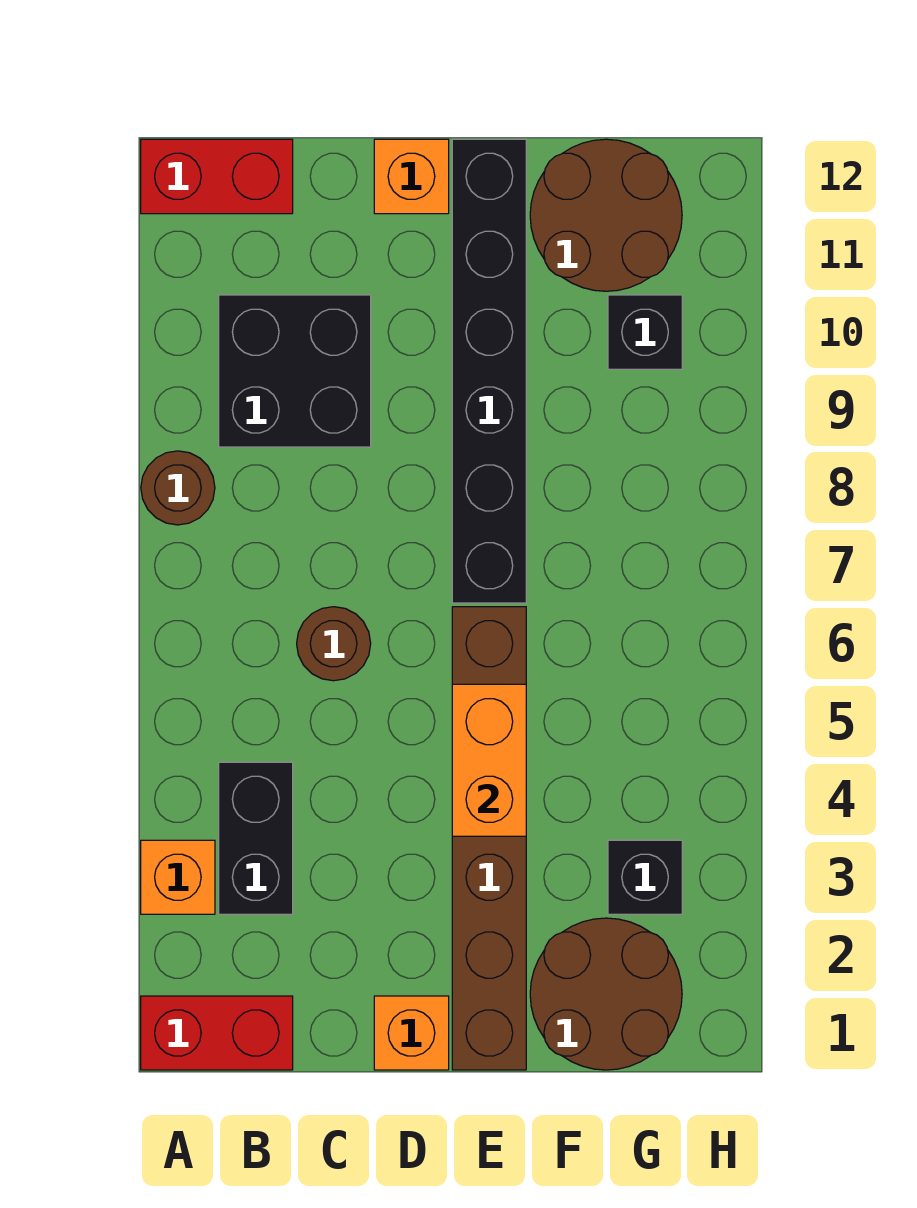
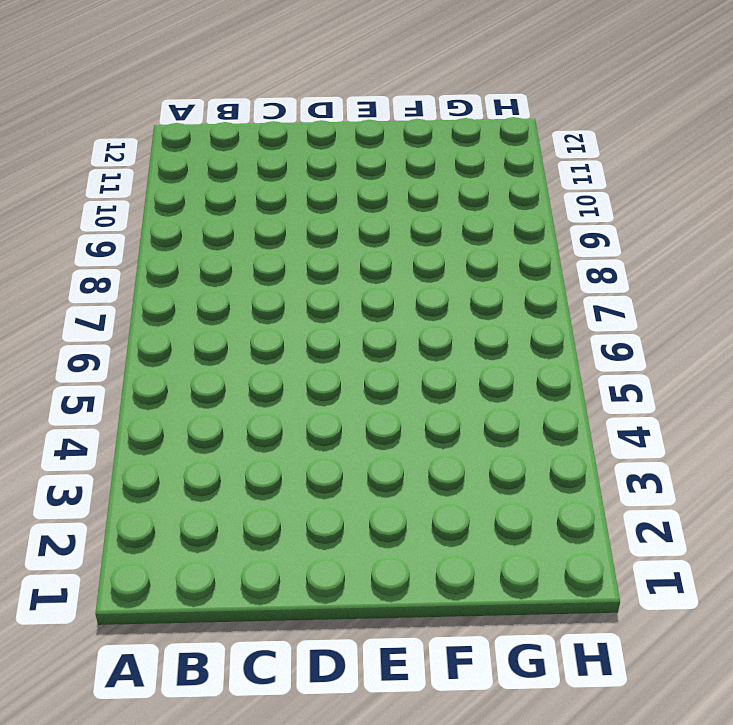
none -> red 1x2 brick [141,996,293,1070]
none -> orange 1x1 brick [141,840,215,914]
none -> brown 1x1 round brick [141,451,215,525]

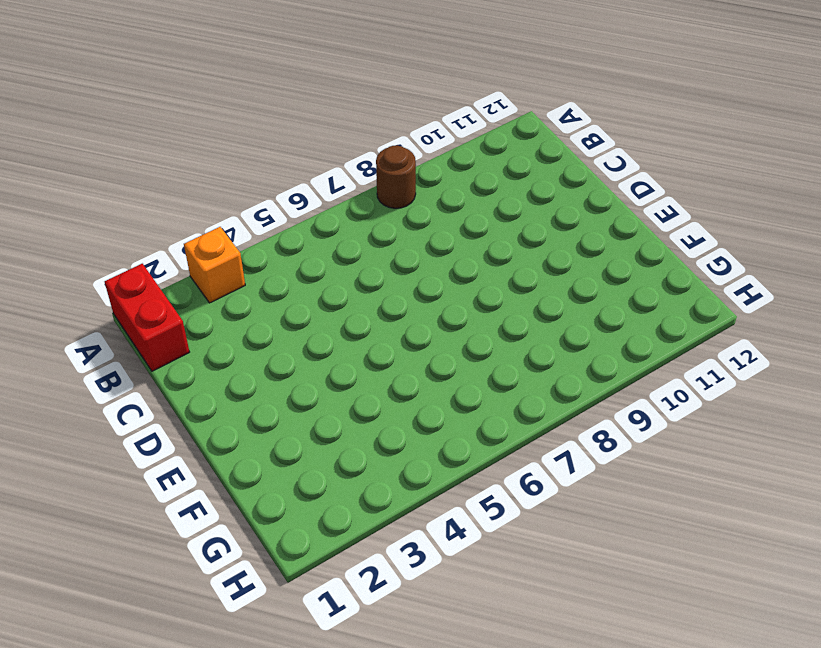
none -> red 1x2 brick [141,139,293,214]
none -> black 1x2 brick [219,762,293,914]
none -> black 2x2 brick [219,295,371,447]

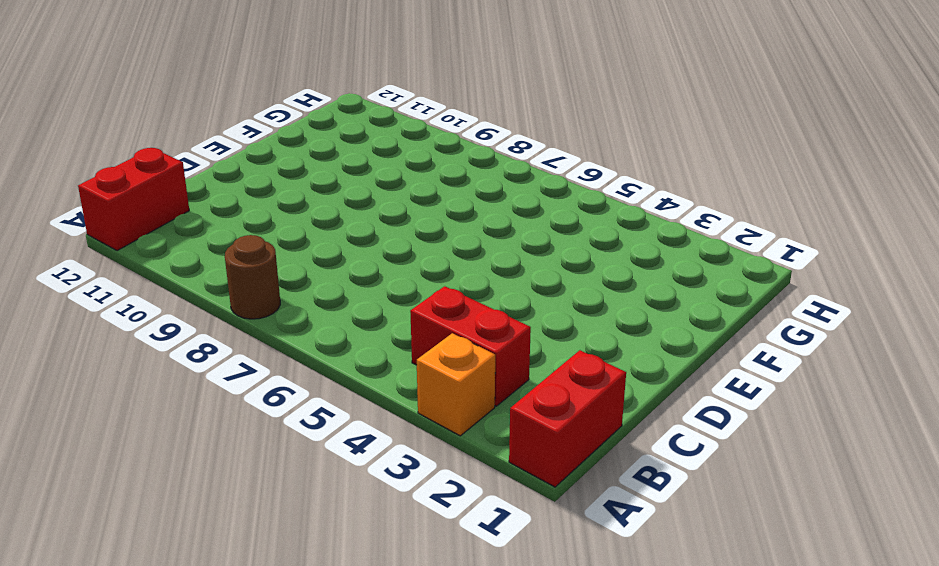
red 1x2 brick [410,286,531,406] -> black 1x2 brick [219,762,293,914]
none -> black 2x2 brick [219,295,371,447]
none -> brown 1x1 round brick [297,607,371,681]
none -> orange 1x1 brick [374,996,449,1070]

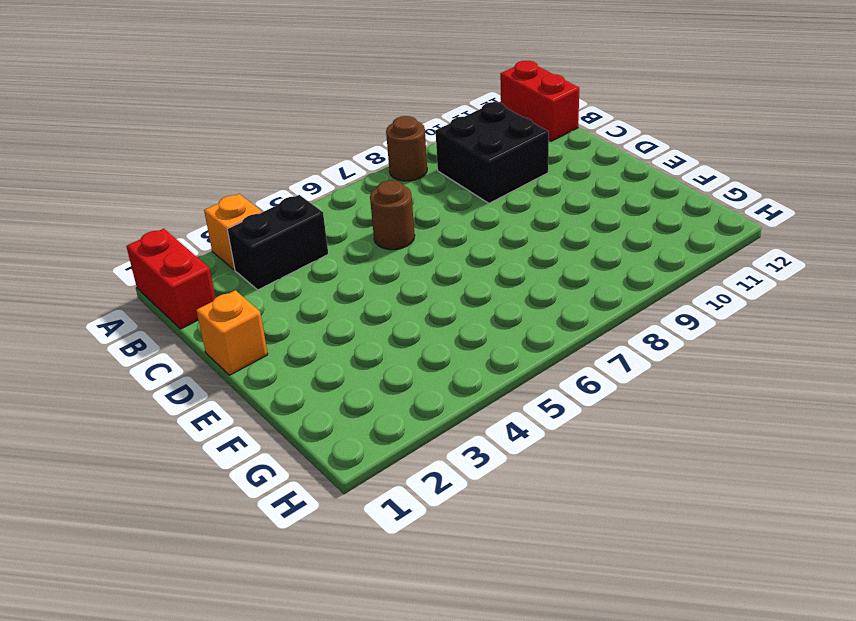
none -> orange 1x1 brick [374,139,449,214]
none -> brown 1x6 brick [452,607,526,1070]
none -> black 1x6 brick [452,139,526,603]

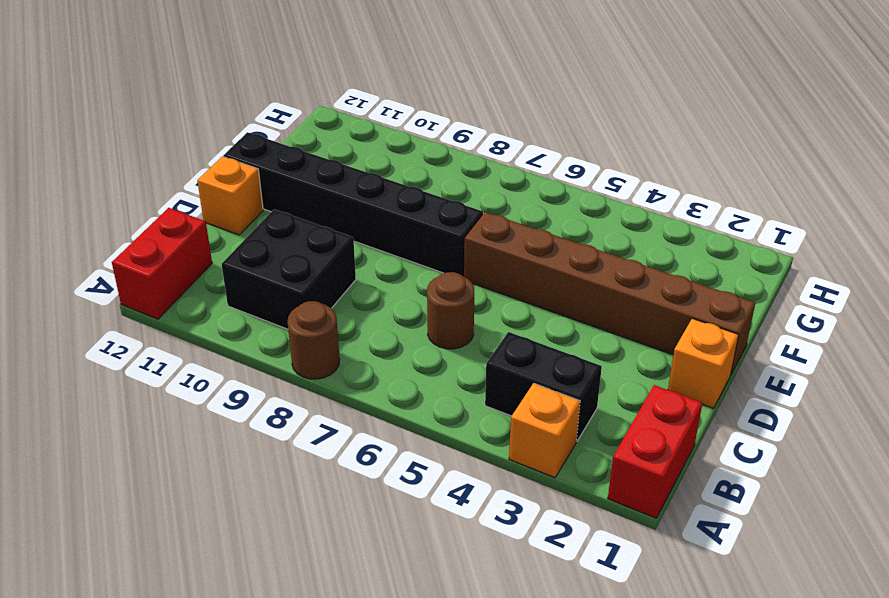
none -> brown 2x2 round brick [530,918,682,1070]
none -> brown 2x2 round brick [530,139,682,291]
none -> black 1x1 brick [608,840,682,914]

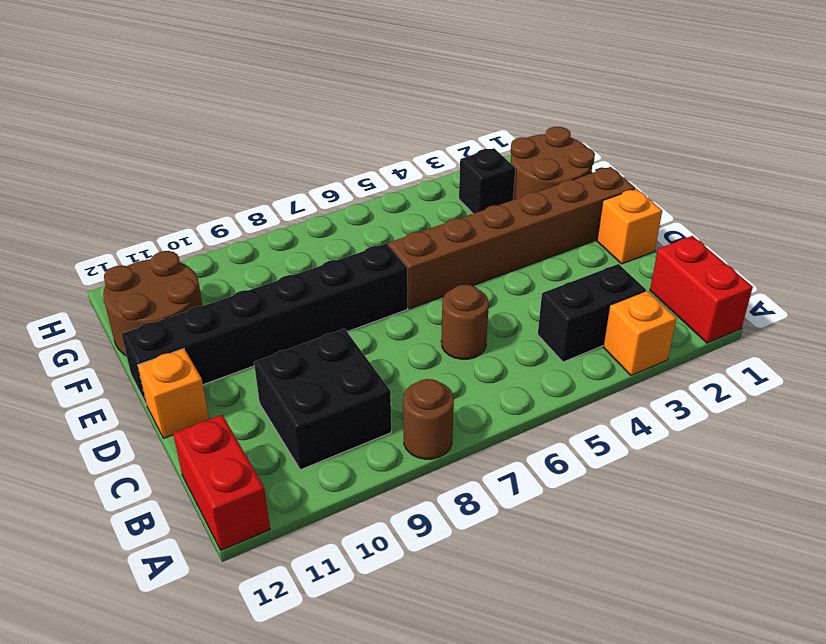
none -> black 1x1 brick [608,295,682,369]
none -> orange 1x2 brick [452,684,526,836]

